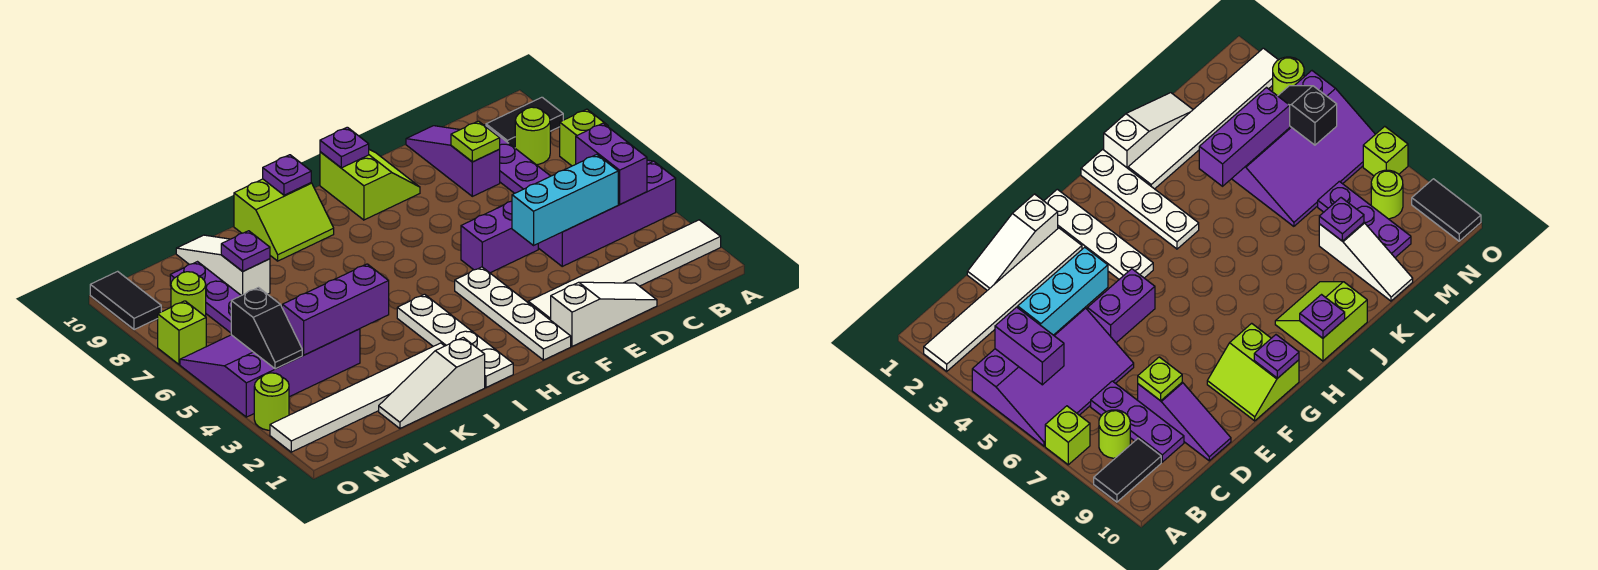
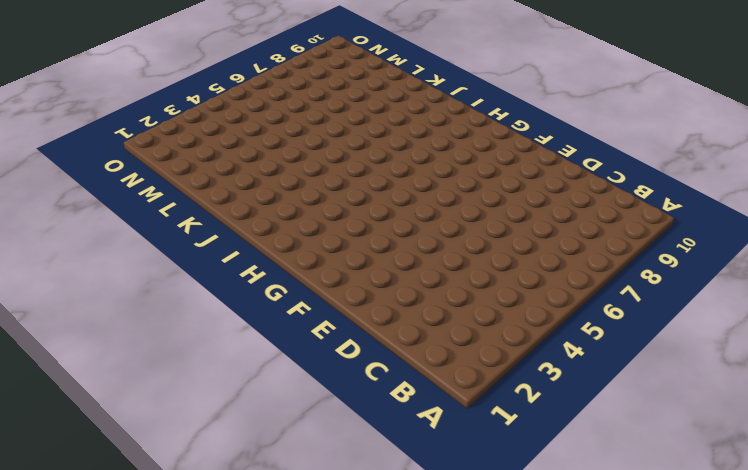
none -> white 1x6 tile [528,220,721,320]
none -> purple 3x4 slope [538,160,676,266]
none -> lime 1x1 brick [560,109,608,166]
none -> black 1x2 tile [486,97,563,148]

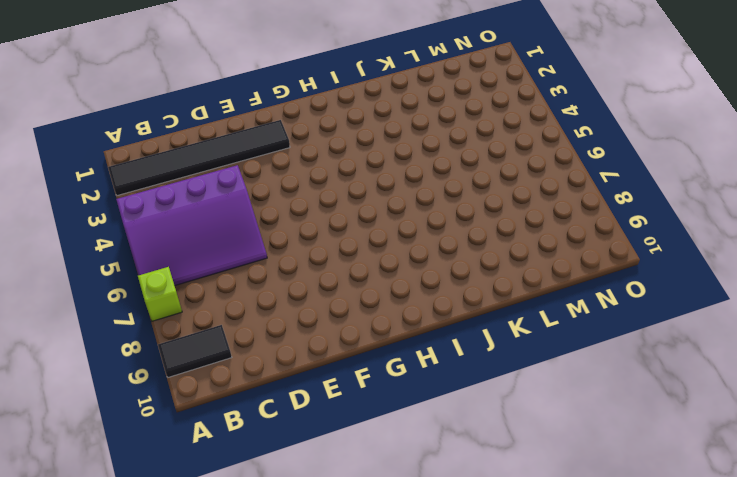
black 1x6 tile [108,120,290,196] -> white 1x6 tile [528,220,721,320]
none -> lime 1x1 round brick [515,107,550,165]
none -> purple 1x3 plate [484,125,550,193]
none -> white 1x3 slope [551,282,657,346]
none -> purple 1x3 slope [406,126,500,196]

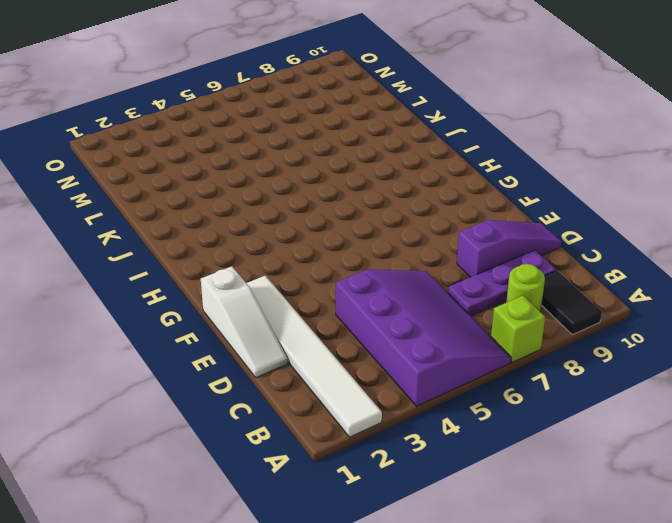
none -> purple 1x2 brick [461,201,538,273]
none -> lime 2x2 slope [320,150,420,220]
none -> white 1x4 plate [455,267,571,360]
none -> white 1x4 plate [397,294,513,387]

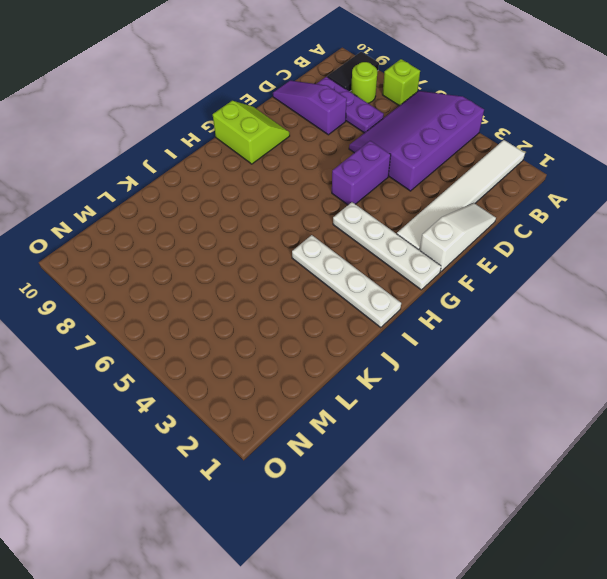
none -> lime 2x2 slope [234,179,334,261]
none -> white 1x3 slope [379,338,485,428]
none -> white 1x6 tile [270,343,444,452]
none -> purple 3x4 slope [180,329,360,417]

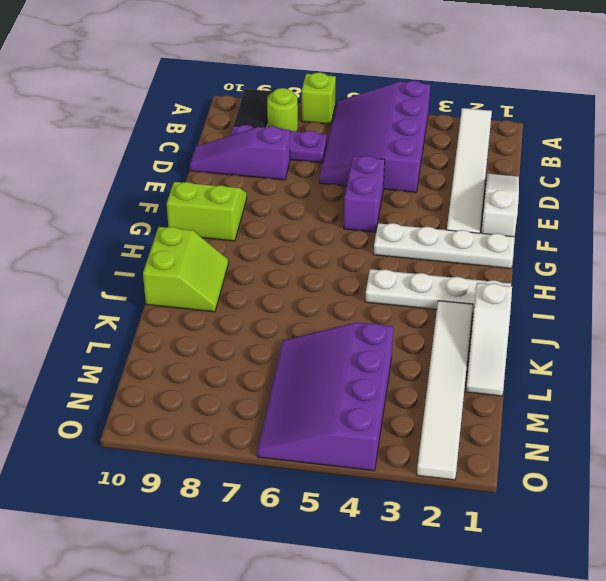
none -> white 1x3 slope [176,235,270,296]
none -> purple 1x3 plate [170,262,241,333]
none -> lime 1x1 round brick [171,272,206,317]
none -> lime 1x1 round brick [254,373,289,430]

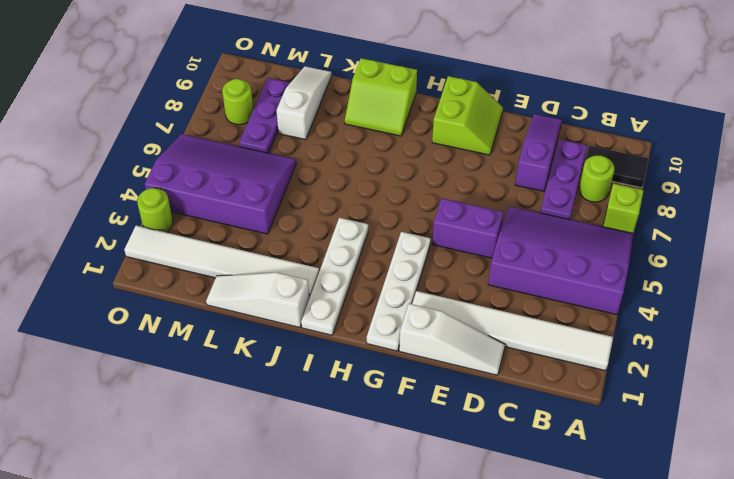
none -> lime 1x1 brick [158,301,206,365]
none -> black 1x2 tile [90,271,161,330]
none -> purple 1x2 brick [576,123,647,204]
none -> cyan 1x3 brick [512,155,618,245]

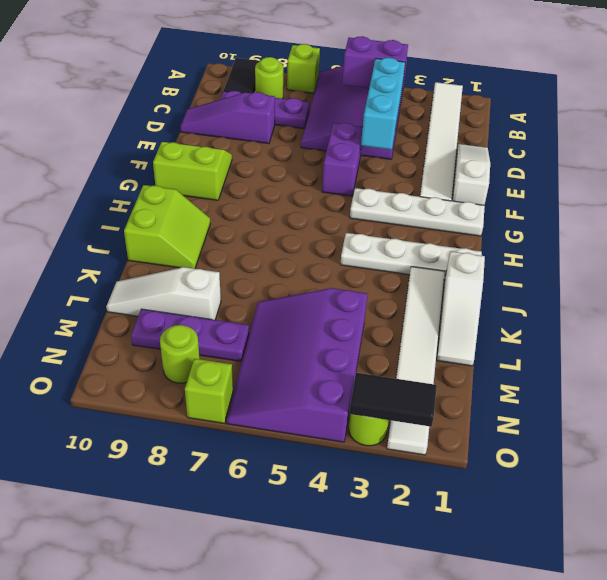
black 1x2 tile [349,373,437,427] -> black 1x2 tile moved to [90,271,161,330]
none -> lime 1x1 plate [451,121,500,162]
none -> purple 1x1 plate [320,127,369,168]
none -> purple 1x1 plate [263,155,311,195]
none -> purple 1x3 brick [282,264,389,355]

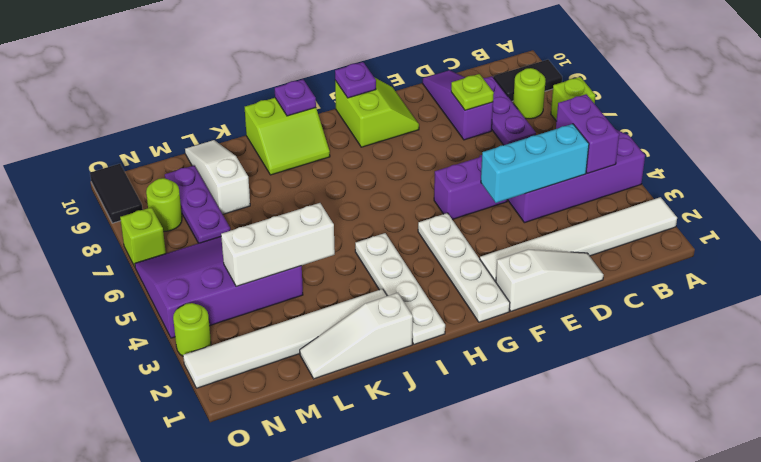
white 1x3 brick [221,203,335,287] -> purple 1x3 brick [282,264,389,355]
none -> purple 1x1 plate [221,231,270,271]
none -> black 1x2 slope [231,288,302,369]

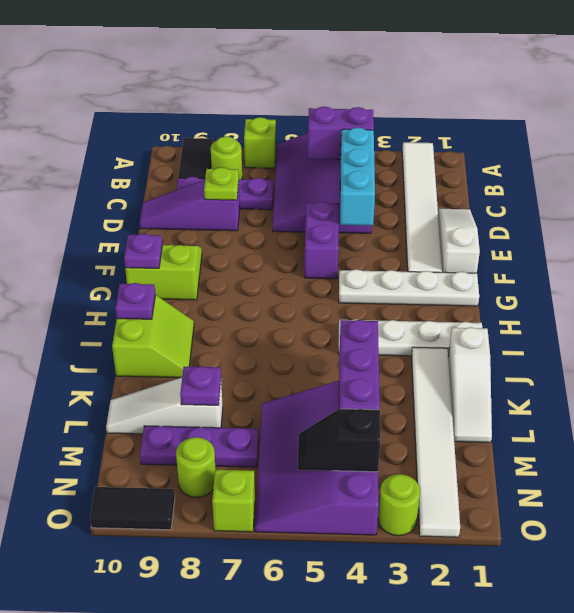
black 1x2 slope [298,409,380,472] -> black 1x2 slope turned to [231,288,302,369]

